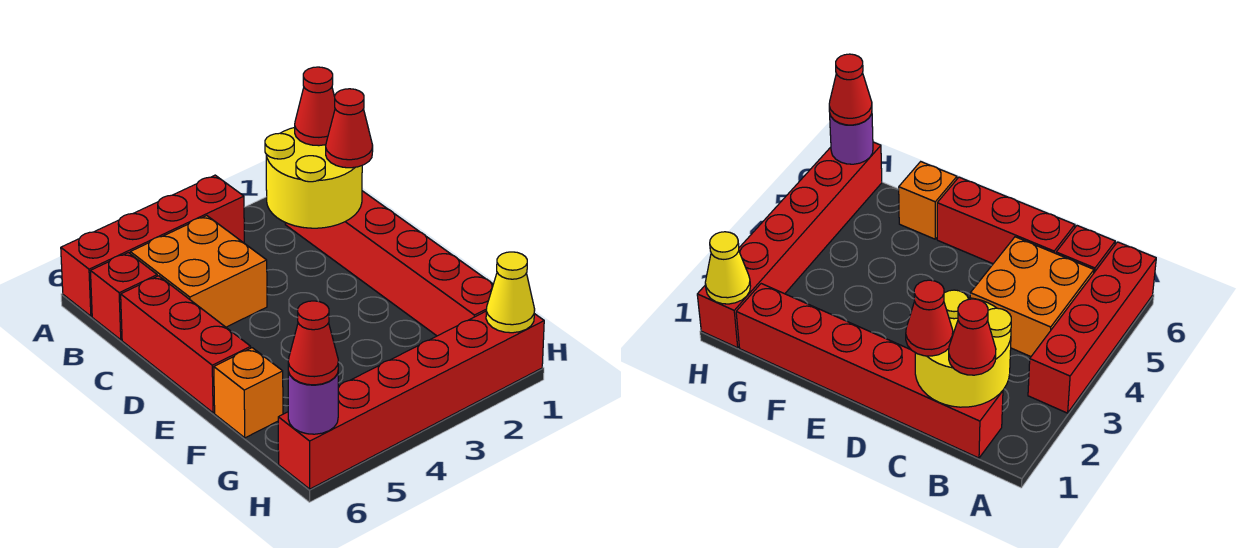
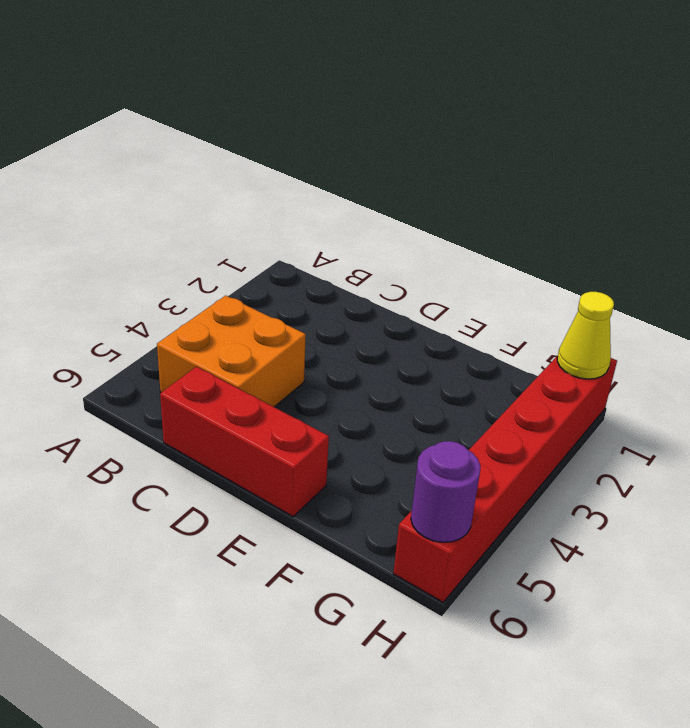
none -> red 1x4 brick [61,175,244,316]
none -> red 1x6 brick [285,191,493,336]
none -> red 1x1 brick [91,253,157,340]

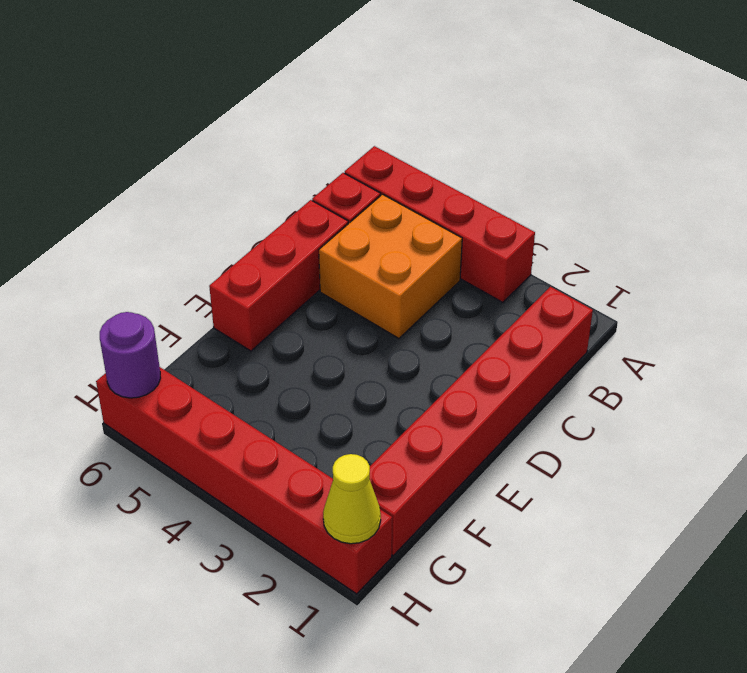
none -> orange 1x1 brick [214,348,283,438]
none -> yellow 2x2 round brick [265,127,362,228]
none -> red 1x1 cone [295,67,335,146]

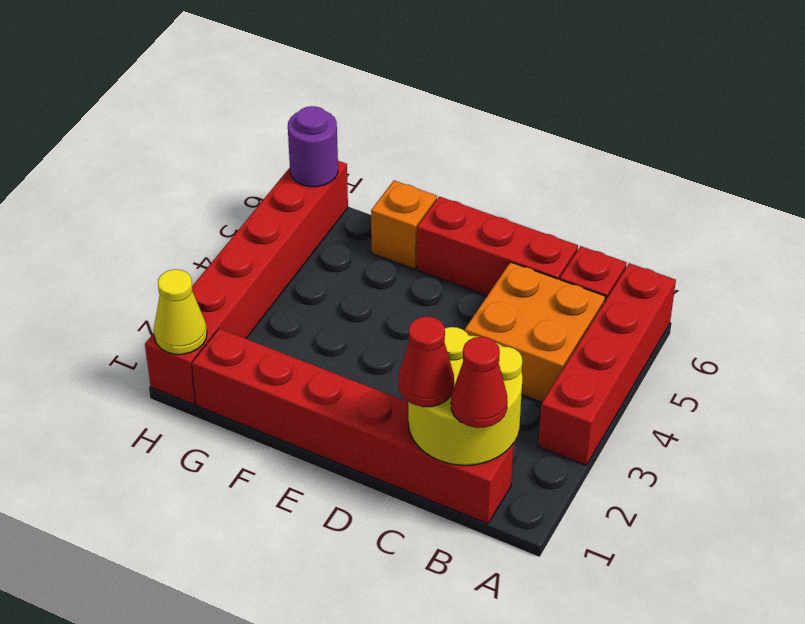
none -> red 1x1 cone [288,301,338,385]

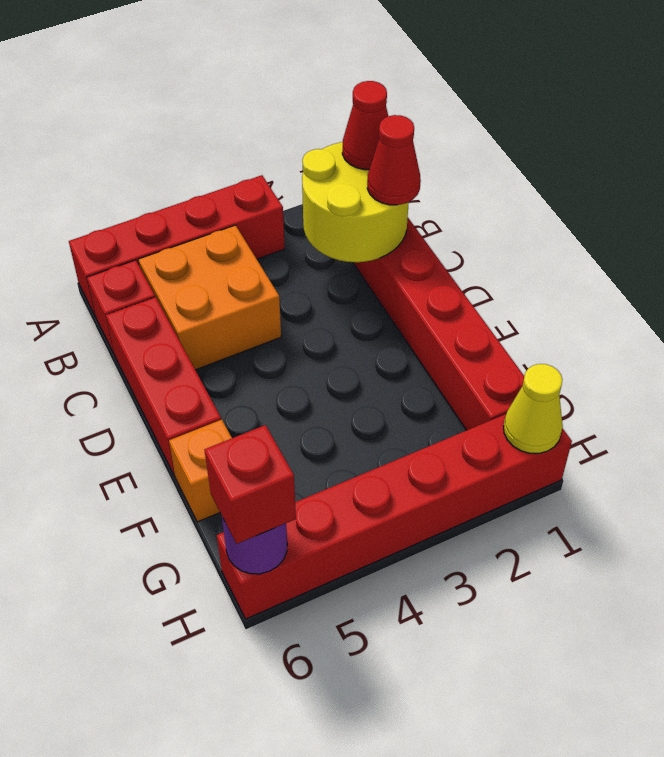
red 1x1 brick [204,425,296,544] -> red 1x1 cone [288,301,338,385]

